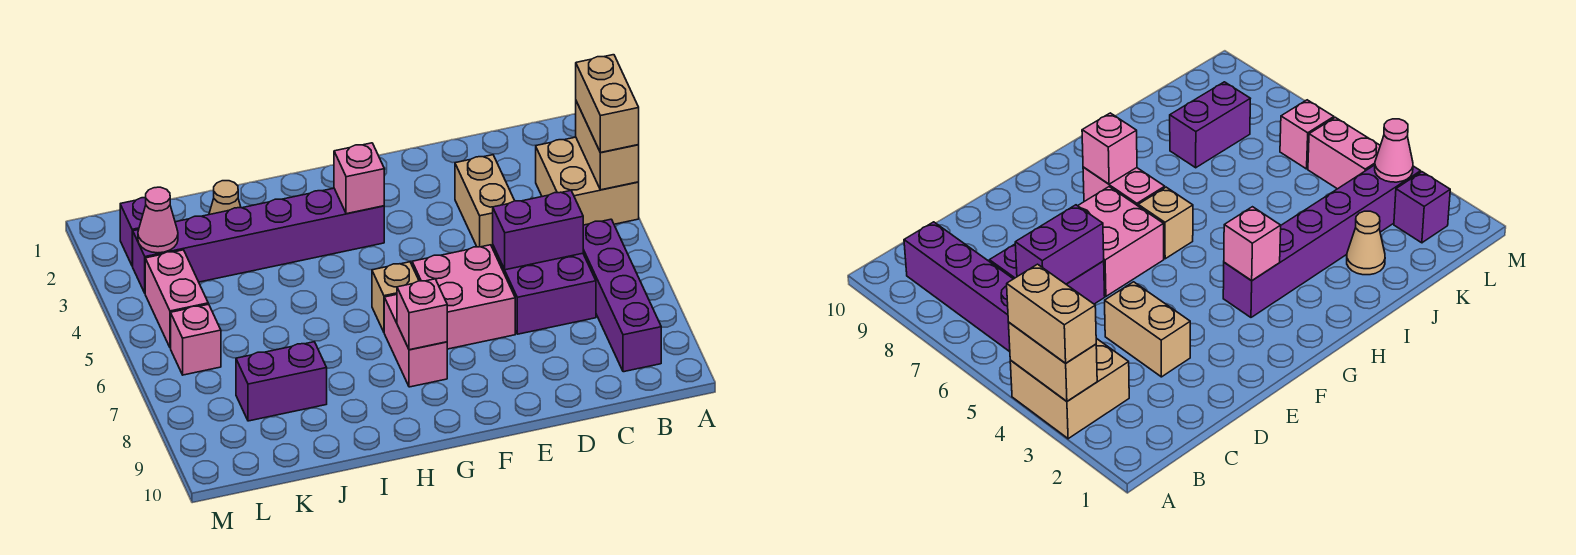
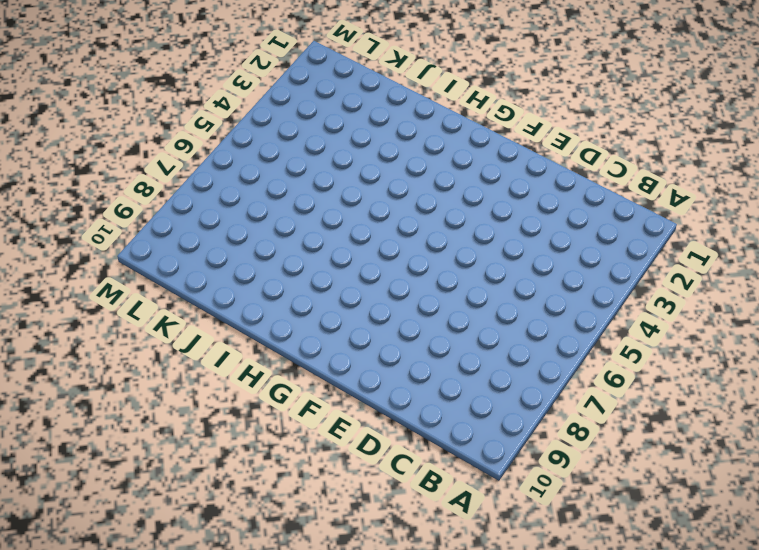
none -> tan 2x2 brick [536,137,639,225]
none -> purple 1x4 brick [583,219,661,372]
none -> purple 2x2 brick [493,246,596,334]

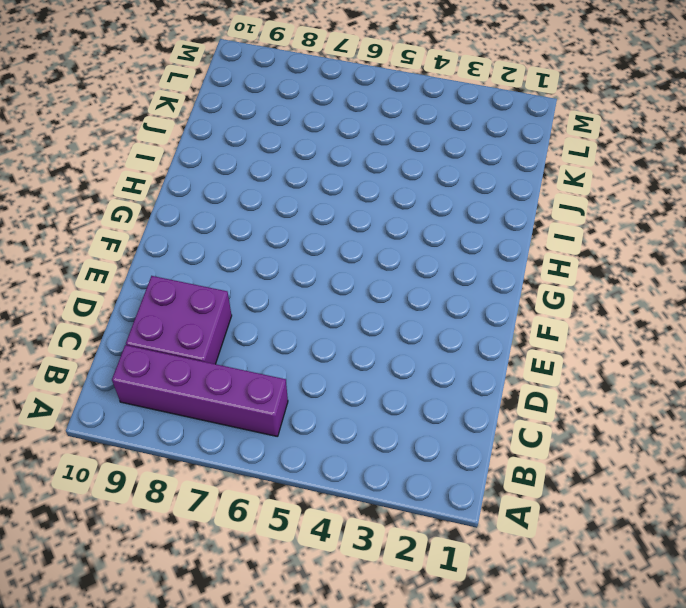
purple 2x2 brick [126,276,232,364] -> purple 2x2 brick moved to [493,246,596,334]
none -> tan 2x2 brick [536,137,639,225]
none -> tan 1x2 brick [455,155,515,248]
none -> pink 2x2 brick [412,245,515,349]

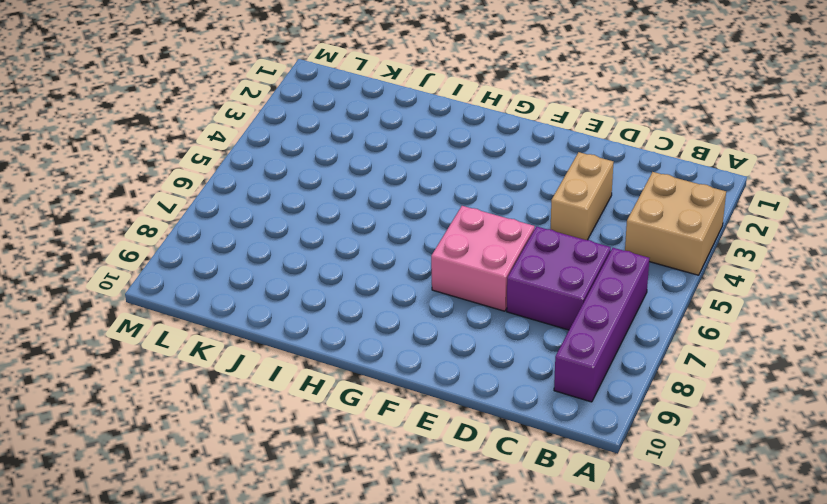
none -> purple 1x6 brick [133,188,384,293]
none -> tan 1x1 brick [372,262,419,332]
none -> pink 1x2 brick [384,295,447,387]

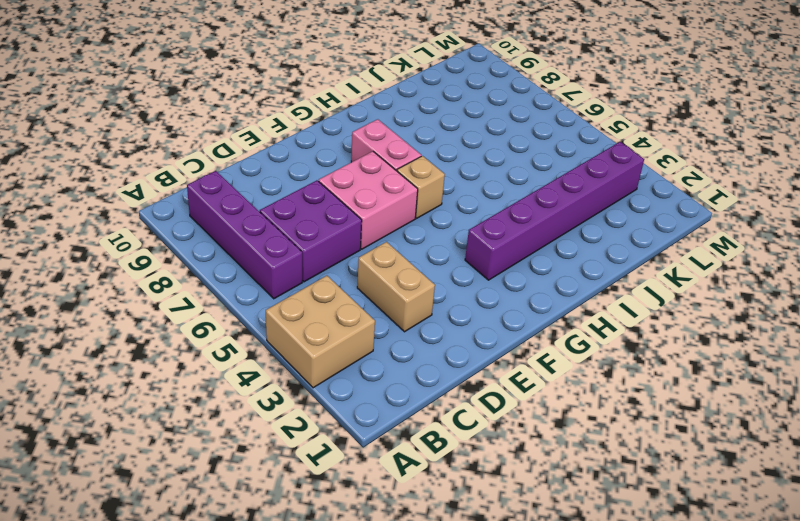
none -> tan 1x1 cone [209,181,241,215]
none -> purple 1x2 brick [236,342,327,421]
none -> purple 1x1 brick [120,198,146,266]

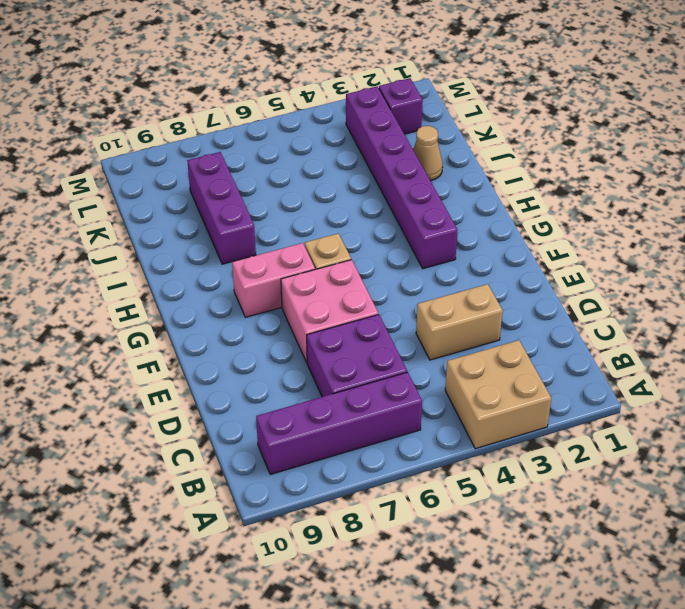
purple 1x3 brick [187,152,256,264] -> purple 1x2 brick [236,342,327,421]
none -> pink 1x2 brick [145,250,208,348]
none -> pink 1x1 brick [171,304,221,375]
none -> tan 1x2 brick [576,101,639,190]

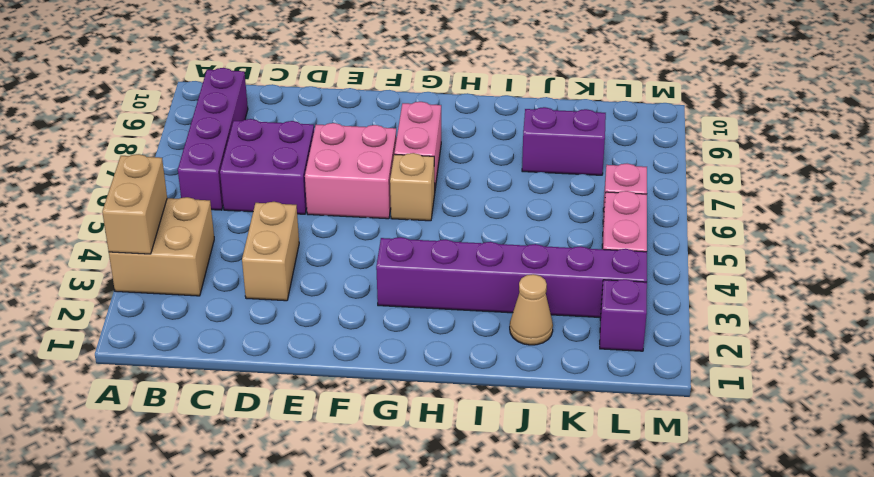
none -> purple 1x2 brick [493,191,583,270]
none -> pink 1x1 brick [334,143,384,214]
none -> pink 1x1 brick [397,279,447,350]

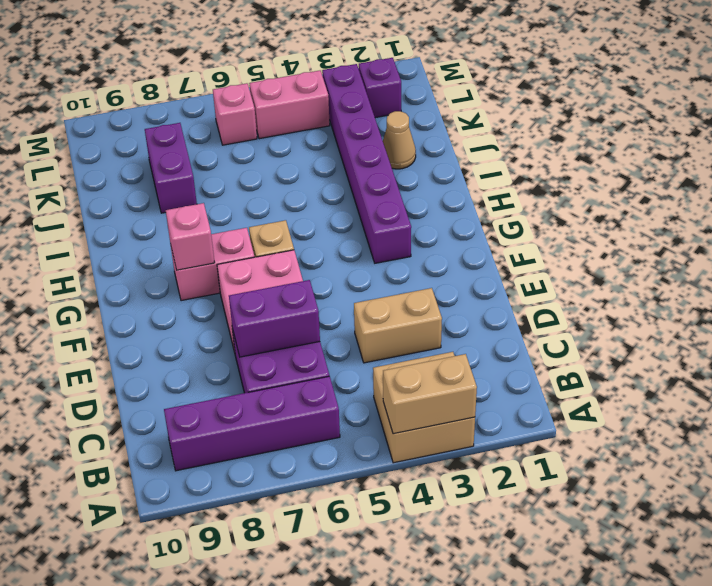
purple 1x2 brick [229,280,320,357] -> purple 1x2 brick turned to [493,191,583,270]
none -> pink 1x1 brick [334,143,384,214]
none -> pink 1x1 cone [138,187,178,253]
none -> tan 1x2 brick [576,55,639,153]

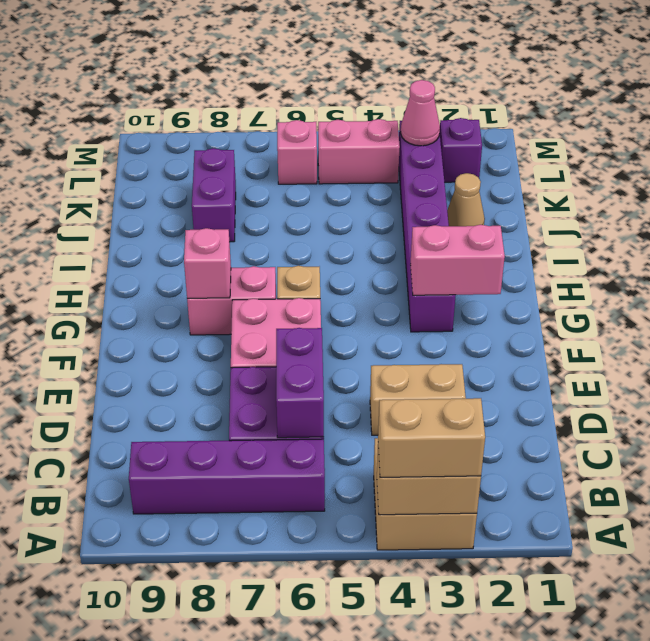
pink 1x2 brick [410,225,505,295] -> pink 1x1 brick [334,143,384,214]

